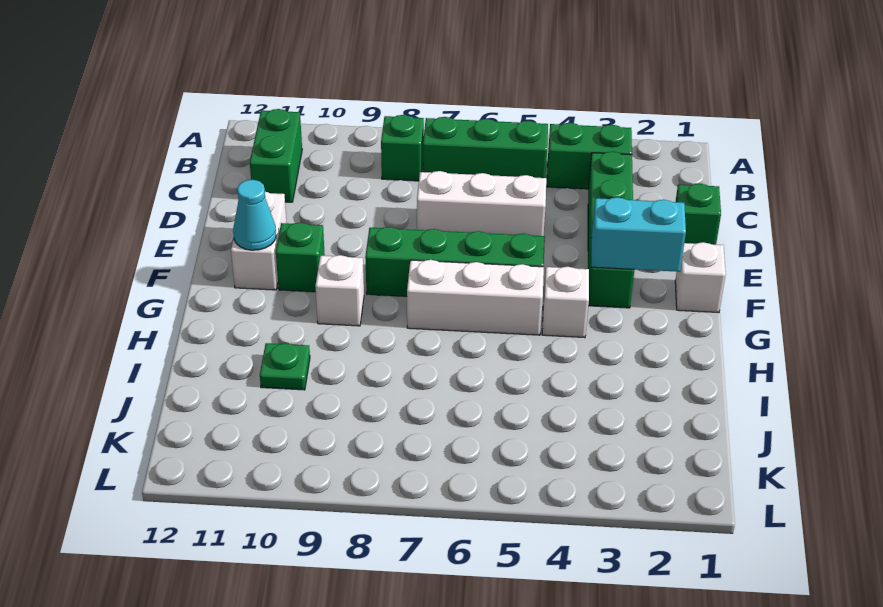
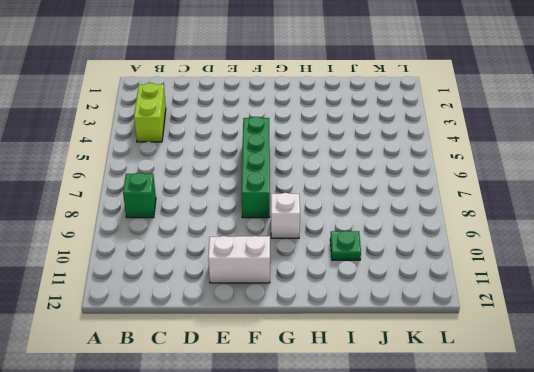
lime 1x2 brick [134,83,166,142] -> green 1x2 brick [547,123,632,189]
none -> green 1x3 brick [423,117,548,178]
none -> green 1x2 brick [250,109,302,202]
none -> green 1x4 brick [588,152,635,308]

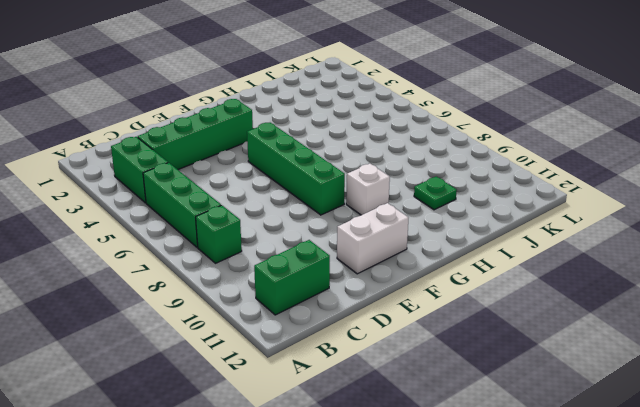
none -> green 1x1 brick [676,184,721,245]
none -> white 1x3 brick [417,171,546,236]
none -> white 1x1 brick [675,242,726,313]

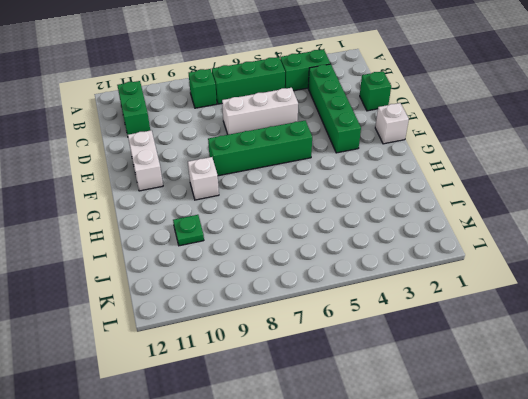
none -> green 1x1 brick [276,222,325,292]
none -> white 1x1 brick [542,267,589,338]
none -> white 1x3 brick [407,260,544,335]

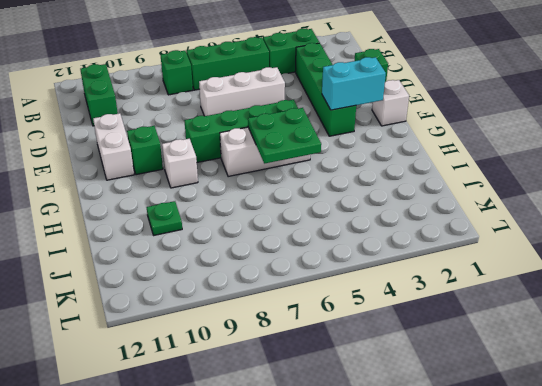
green 2x2 plate [248,108,321,164] -> none
none -> white 1x1 brick [542,267,589,338]
none -> cyan 1x1 cone [233,180,276,250]

